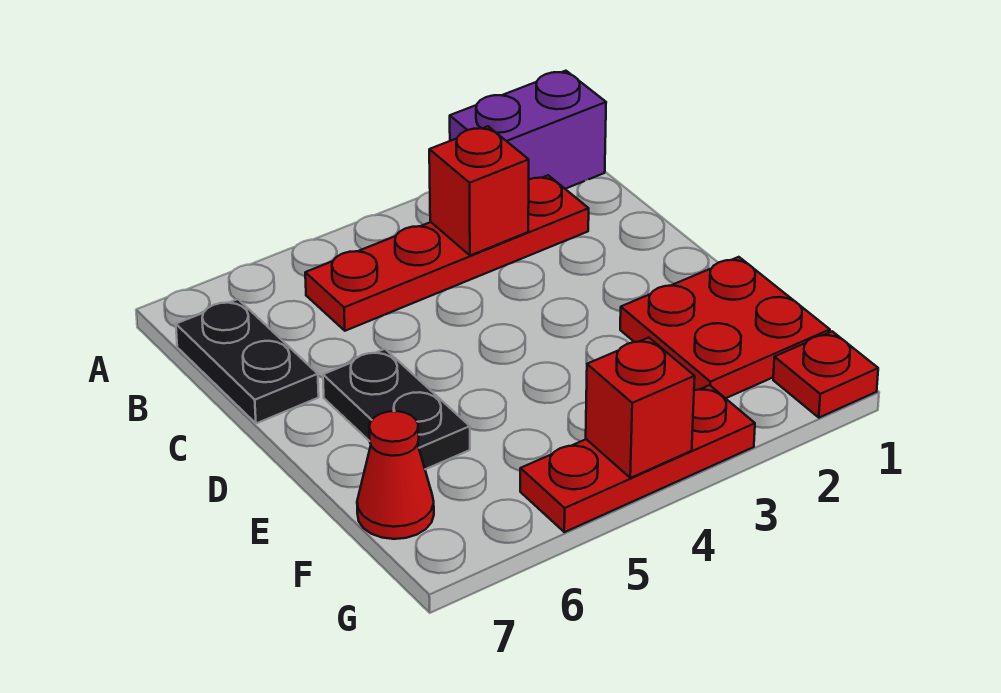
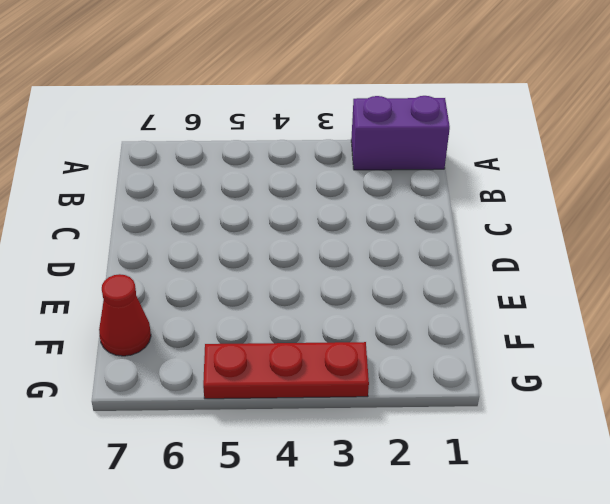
none -> red 1x4 plate [305,175,589,331]
none -> black 1x2 plate [176,299,319,423]

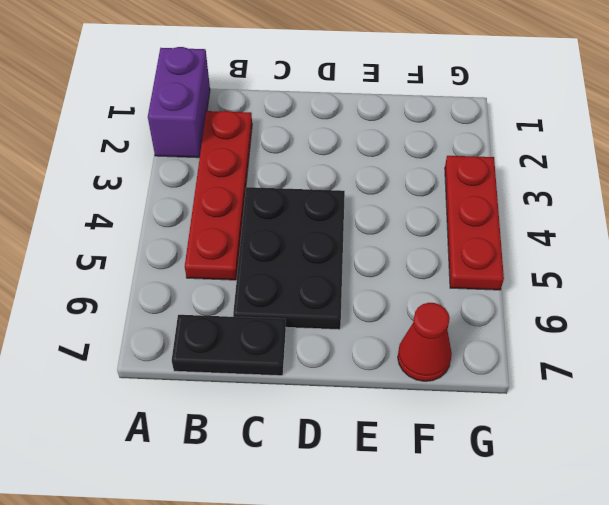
black 2x3 plate [233,187,345,330] -> black 1x2 plate [323,349,470,469]
none -> red 2x2 plate [620,257,830,398]
none -> red 1x1 plate [773,331,878,418]

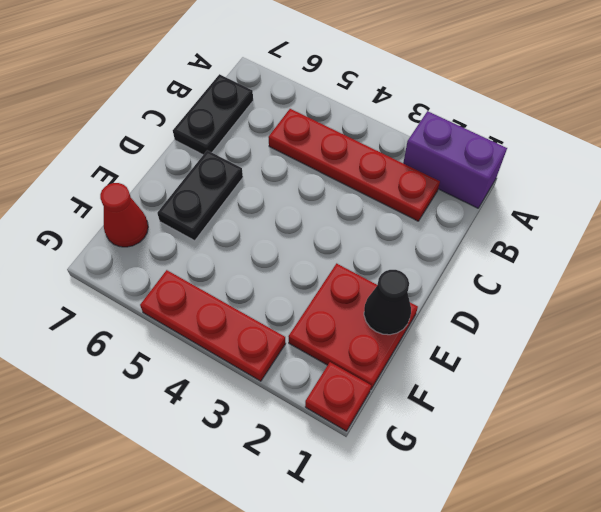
black 1x1 cone [364,270,411,335] -> none
none -> red 1x1 brick [429,126,529,255]
none -> red 1x1 brick [586,338,695,478]

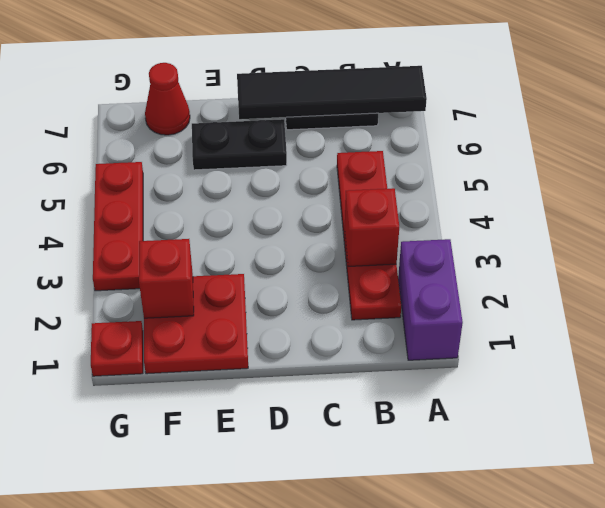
black 1x4 tile [237,66,427,119] -> none
red 1x1 brick [139,239,194,318] -> red 1x1 brick moved to [586,338,695,478]

